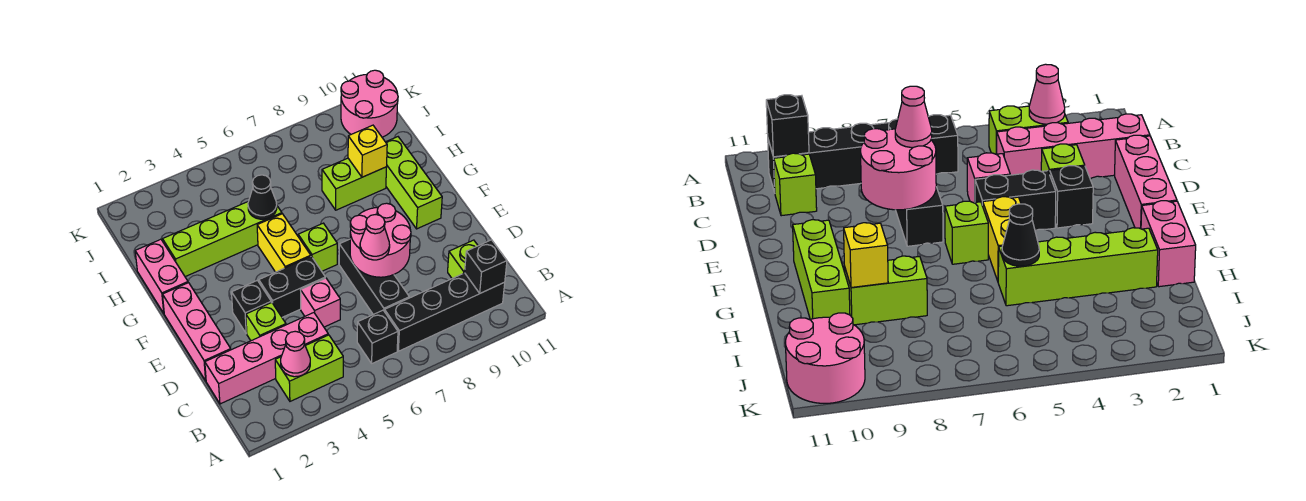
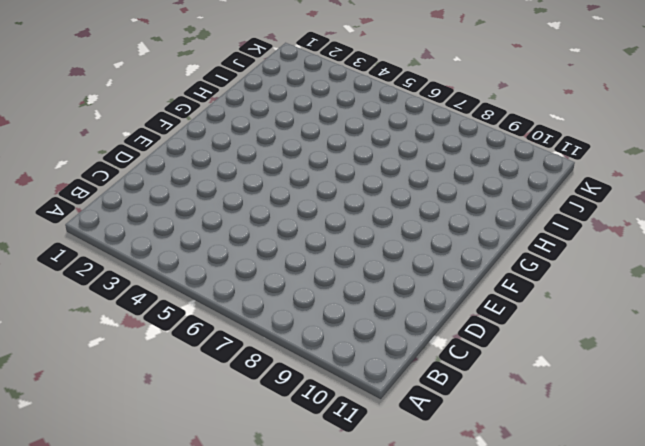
none -> lime 1x2 brick [275,335,343,401]
none -> black 1x1 brick [357,310,398,363]
none -> black 1x4 brick [385,273,505,351]

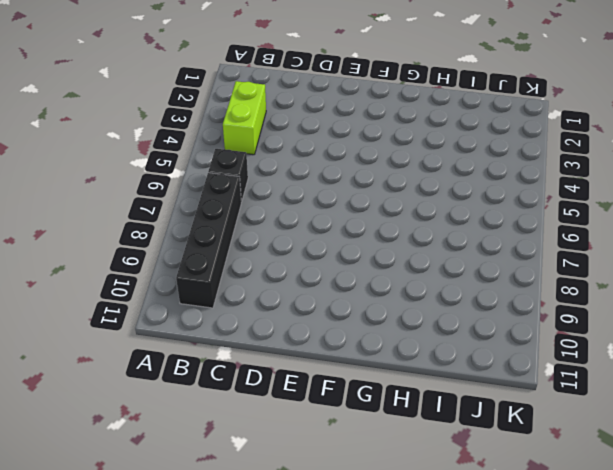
none -> pink 1x4 brick [205,313,328,404]
none -> black 1x3 brick [339,239,409,315]
none -> lime 1x1 brick [448,240,478,278]

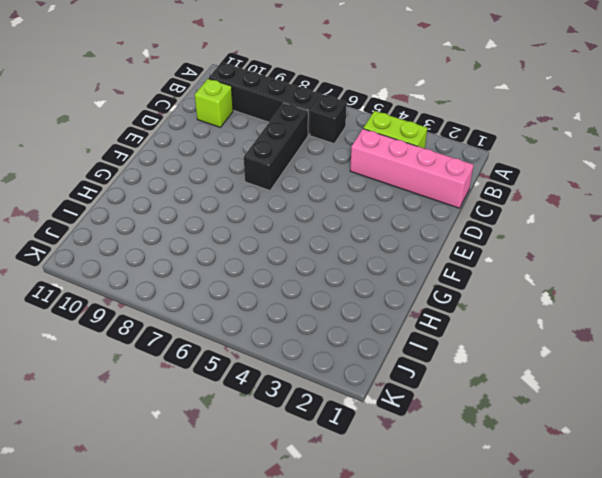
none -> pink 1x3 brick [163,283,231,381]
none -> lime 1x1 brick [246,302,286,341]
none -> pink 1x1 brick [301,278,340,327]

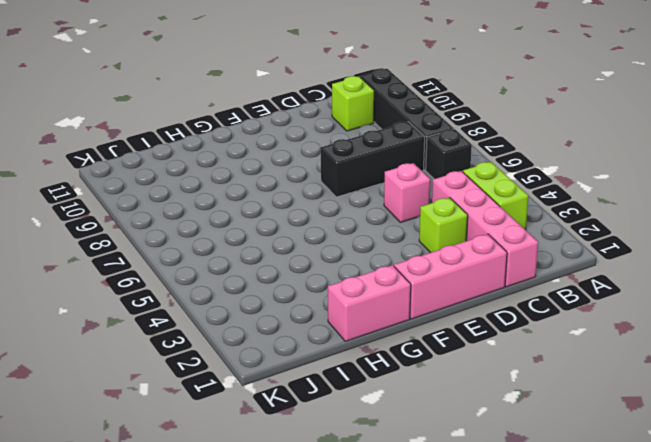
none -> black 1x1 brick [232,280,271,333]
none -> black 1x2 brick [259,256,325,317]
none -> yellow 1x2 brick [257,214,311,272]

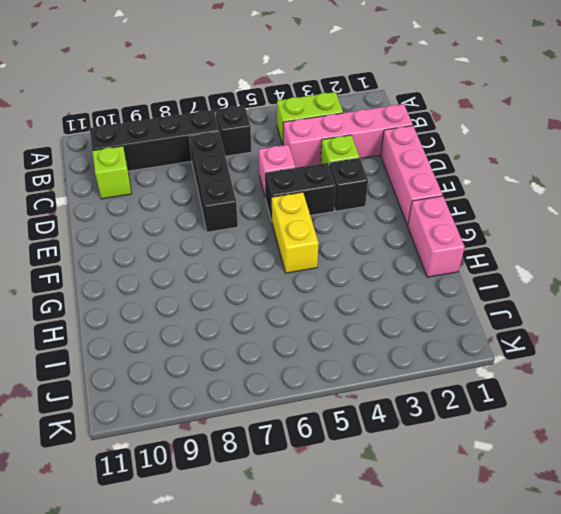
none -> lime 1x1 brick [298,223,337,271]
none -> lime 1x3 brick [386,137,442,229]
none -> lime 1x4 brick [163,202,282,277]

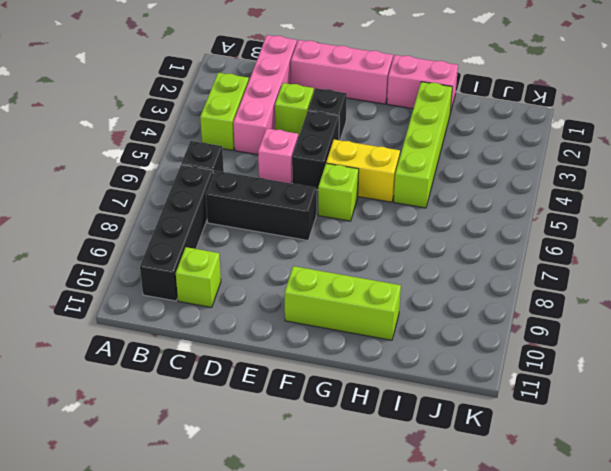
none -> lime 1x2 brick [322,158,386,210]
none -> pink 2x2 round brick [341,70,398,137]
none -> pink 1x1 cone [281,331,310,377]

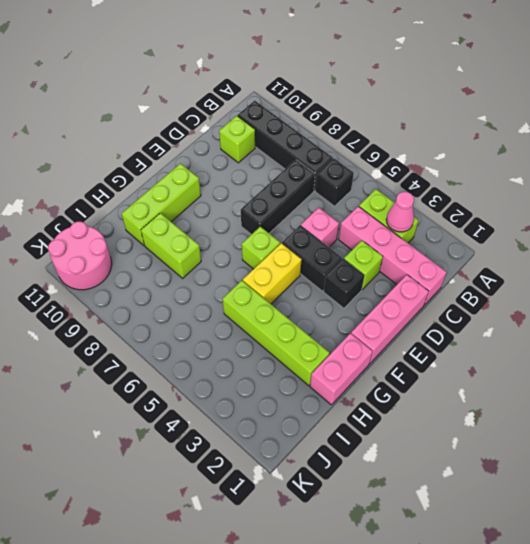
none -> black 1x1 brick [465,240,507,293]
none -> pink 2x2 round brick [350,203,411,277]
none -> black 1x1 cone [248,175,277,219]

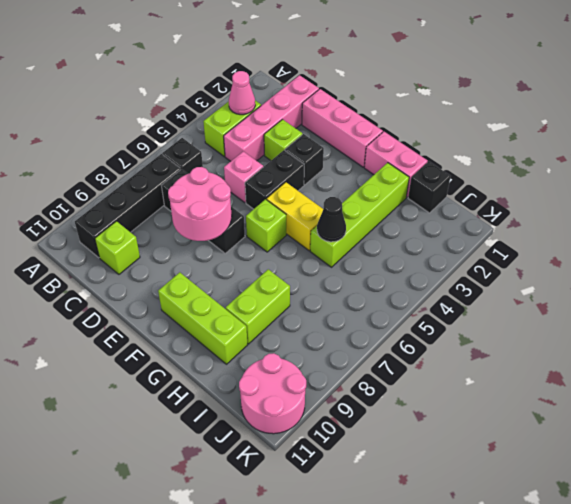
black 1x1 brick [408,161,451,213] -> black 1x1 brick moved to [465,240,507,293]
none -> yellow 1x1 brick [348,125,387,177]
none -> pink 1x1 cone [360,215,390,260]

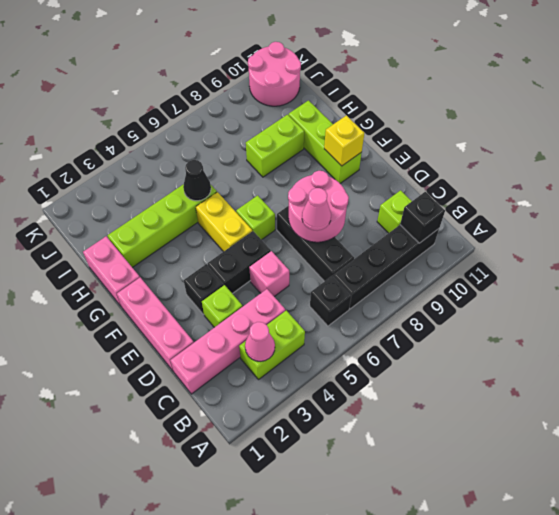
yellow 1x1 brick [324,115,364,166] -> yellow 1x1 brick moved to [348,125,387,177]

